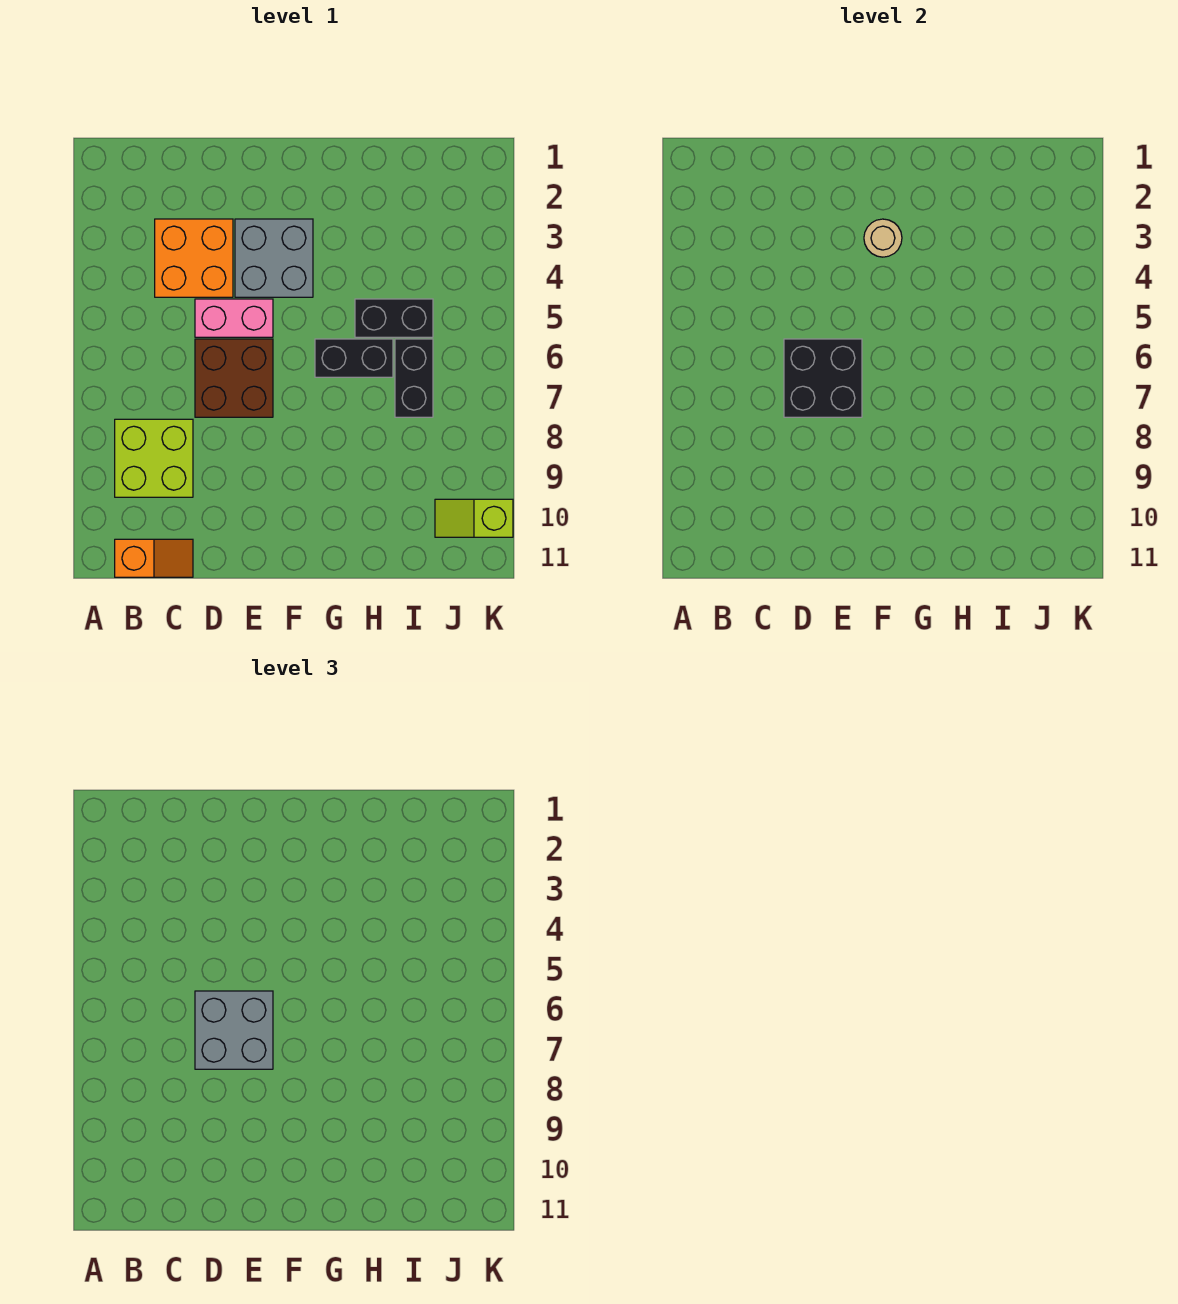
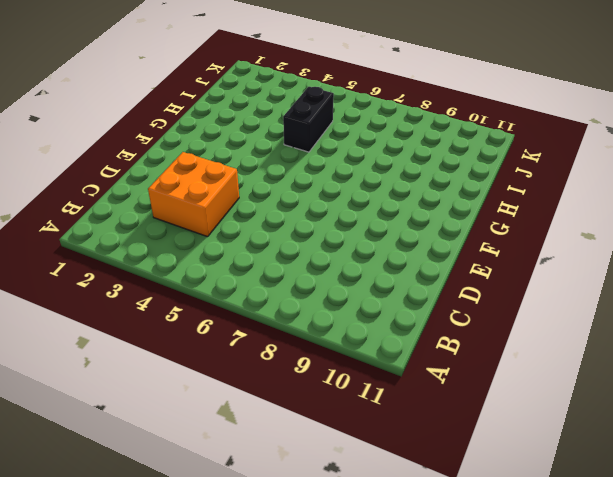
none -> lime 2x2 brick [115,419,193,497]
none -> orange 1x2 slope [115,539,193,577]
none -> pink 1x2 brick [195,299,273,337]

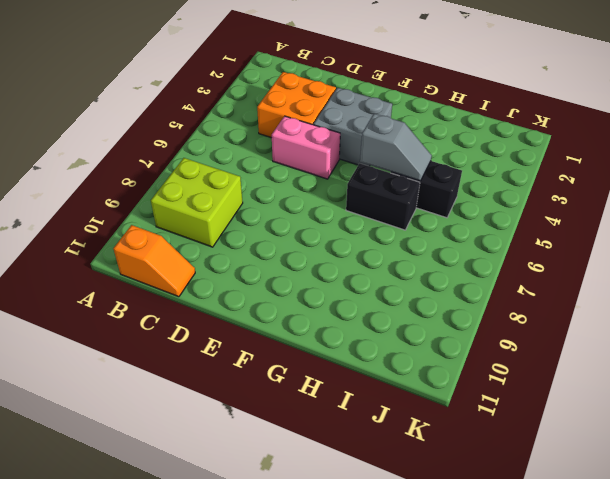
grey 1x2 slope [360,114,432,181] -> none
none -> brown 2x2 brick [195,339,273,417]
none -> black 1x2 brick [395,339,433,417]
none -> lime 1x2 slope [435,499,513,537]

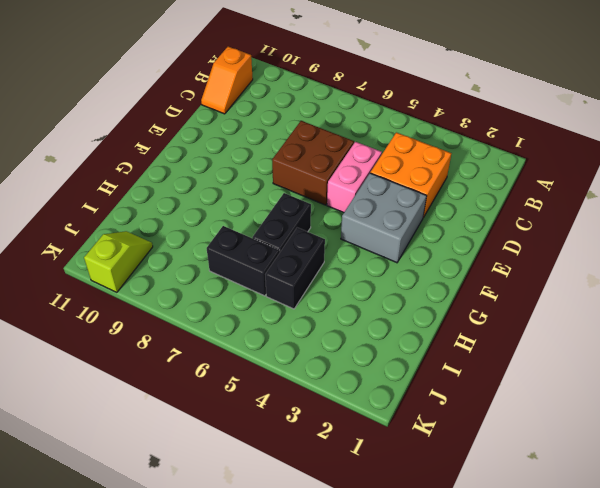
none -> lime 2x2 brick [115,419,193,497]
none -> black 2x2 brick [784,339,862,417]
none -> tan 1x1 round brick [864,219,902,257]

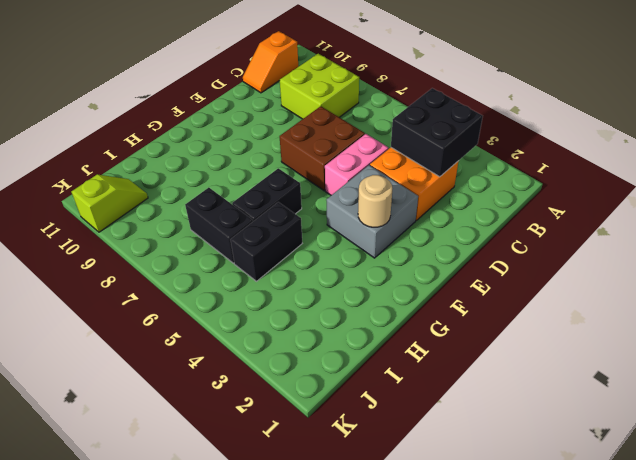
black 2x2 brick [391,88,483,177] -> black 2x2 brick moved to [784,339,862,417]
none -> grey 2x2 brick [195,991,273,1069]

